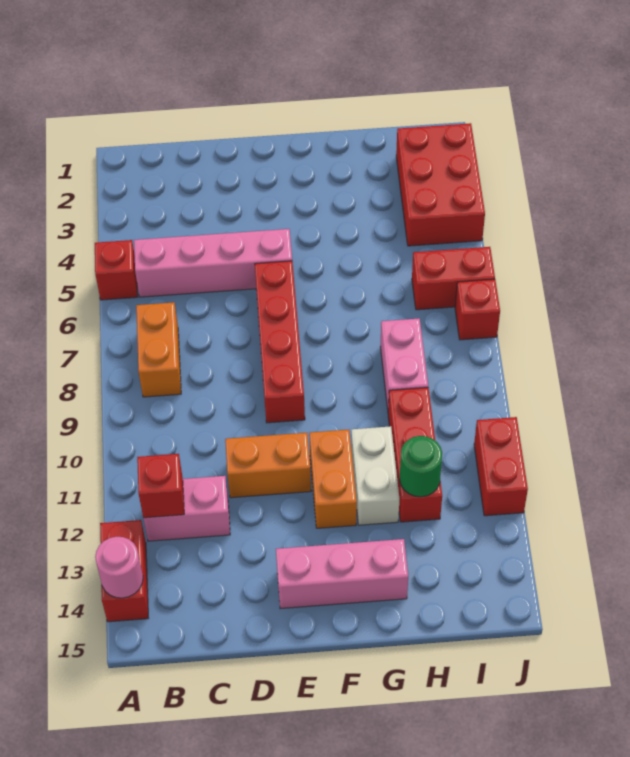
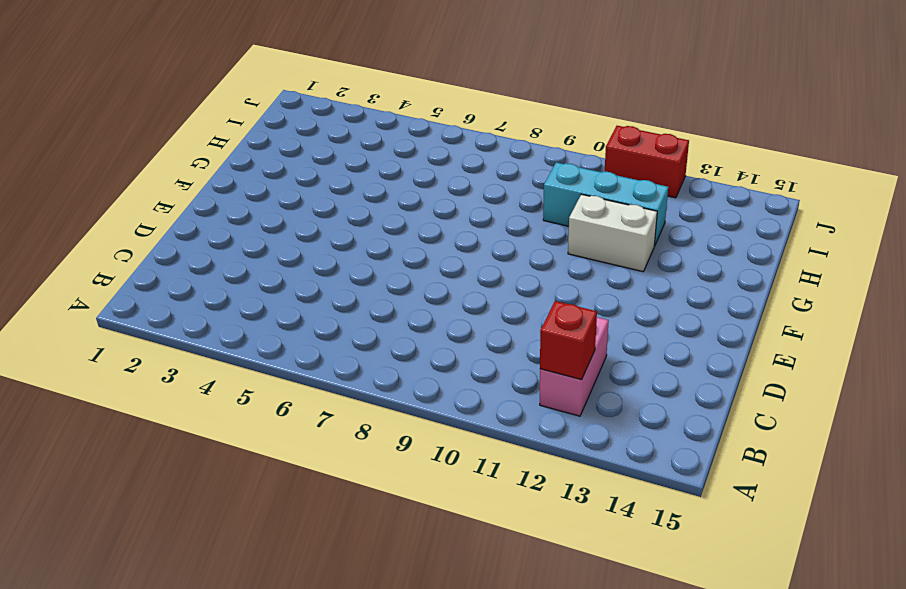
cyan 1x3 brick [543,162,668,246] -> red 1x3 brick [388,388,442,522]
none -> red 1x1 brick [95,240,138,300]
none -> red 1x2 brick [100,520,148,622]
none -> pink 1x4 brick [134,229,292,297]

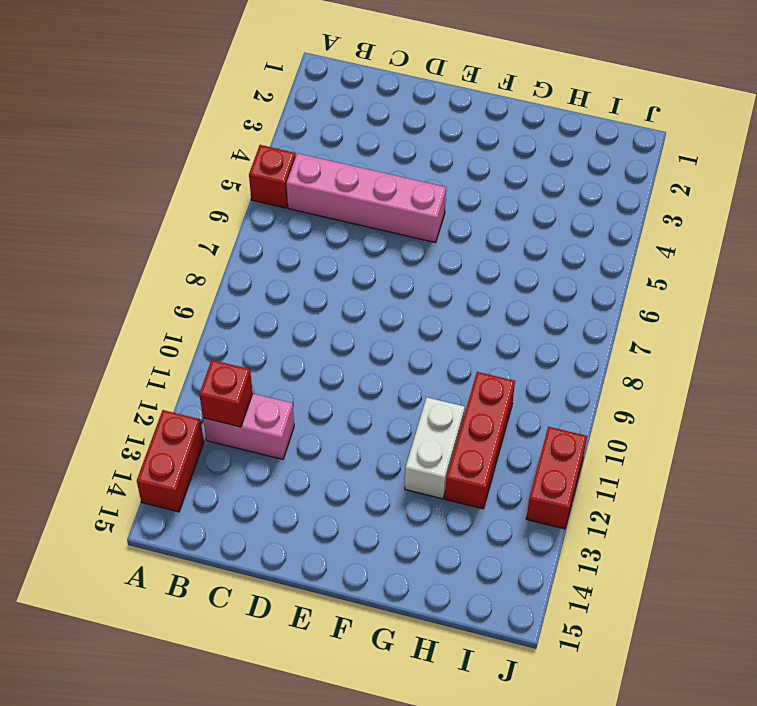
none -> orange 1x2 brick [136,302,181,397]
none -> orange 1x2 brick [225,433,311,498]
none -> red 1x4 brick [255,261,305,423]

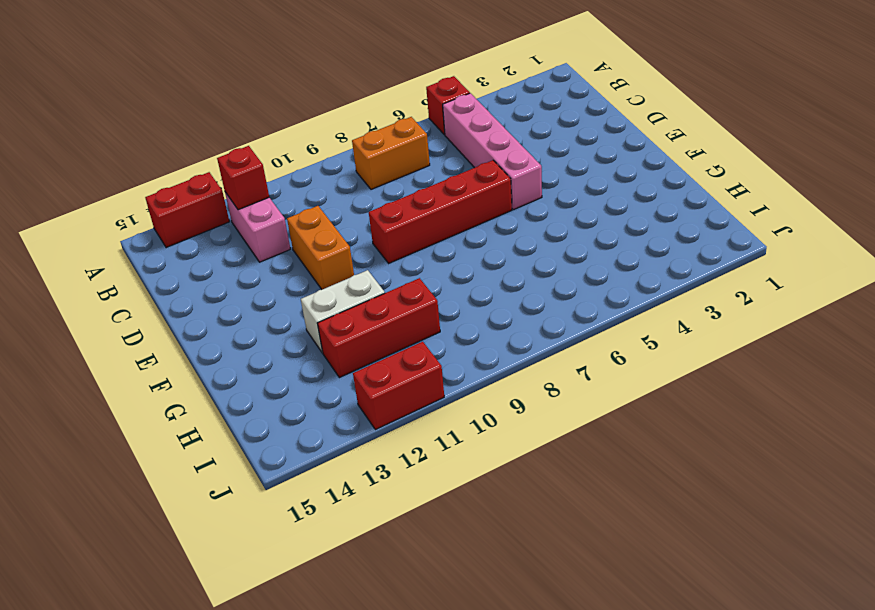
none -> pink 1x3 brick [276,539,408,609]
none -> orange 1x2 brick [309,430,357,528]
none -> pink 1x2 brick [380,318,428,409]

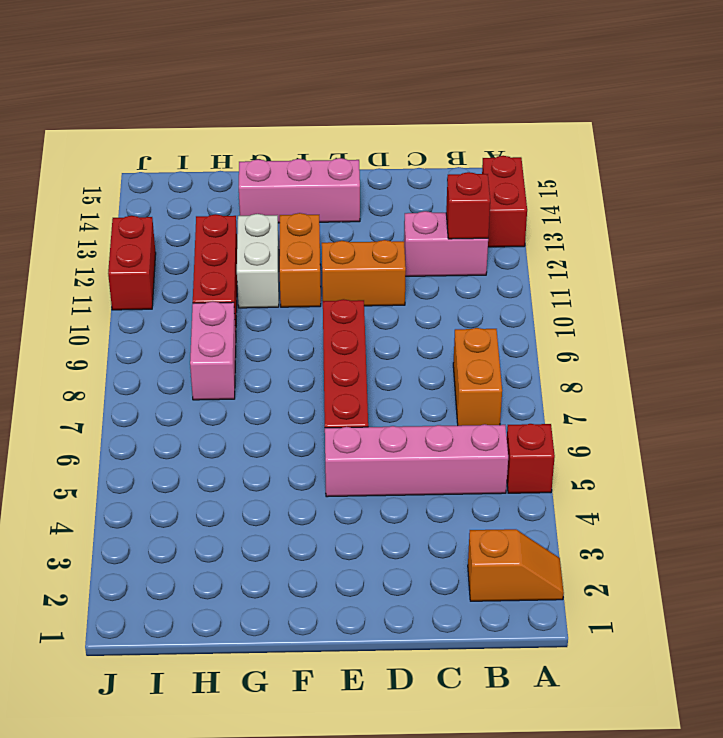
orange 1x2 slope [468,529,564,601] -> none
none -> red 2x3 brick [396,123,485,246]
none -> red 1x2 brick [412,247,495,310]
none -> red 1x1 brick [455,279,500,340]

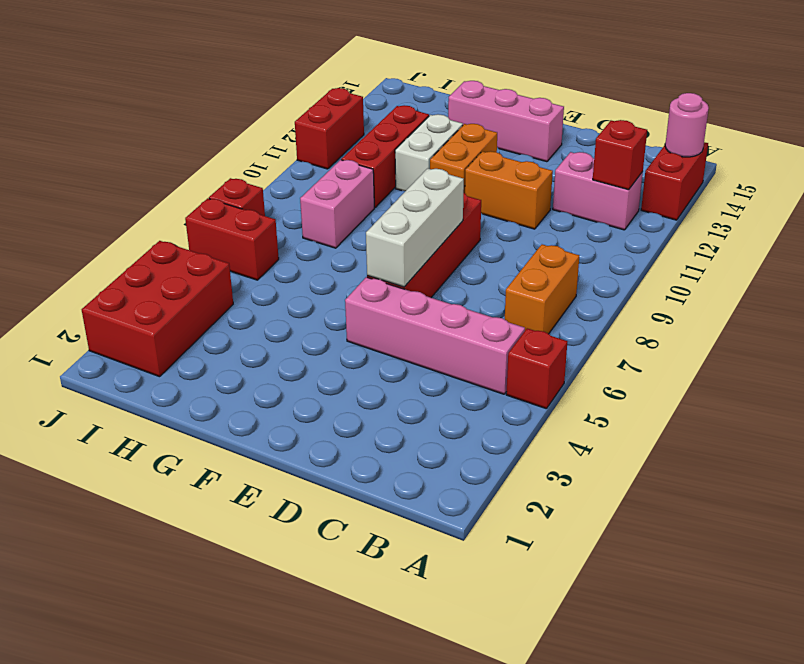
white 1x3 brick [366,168,464,287] -> none
none -> green 1x1 round brick [400,436,442,497]

